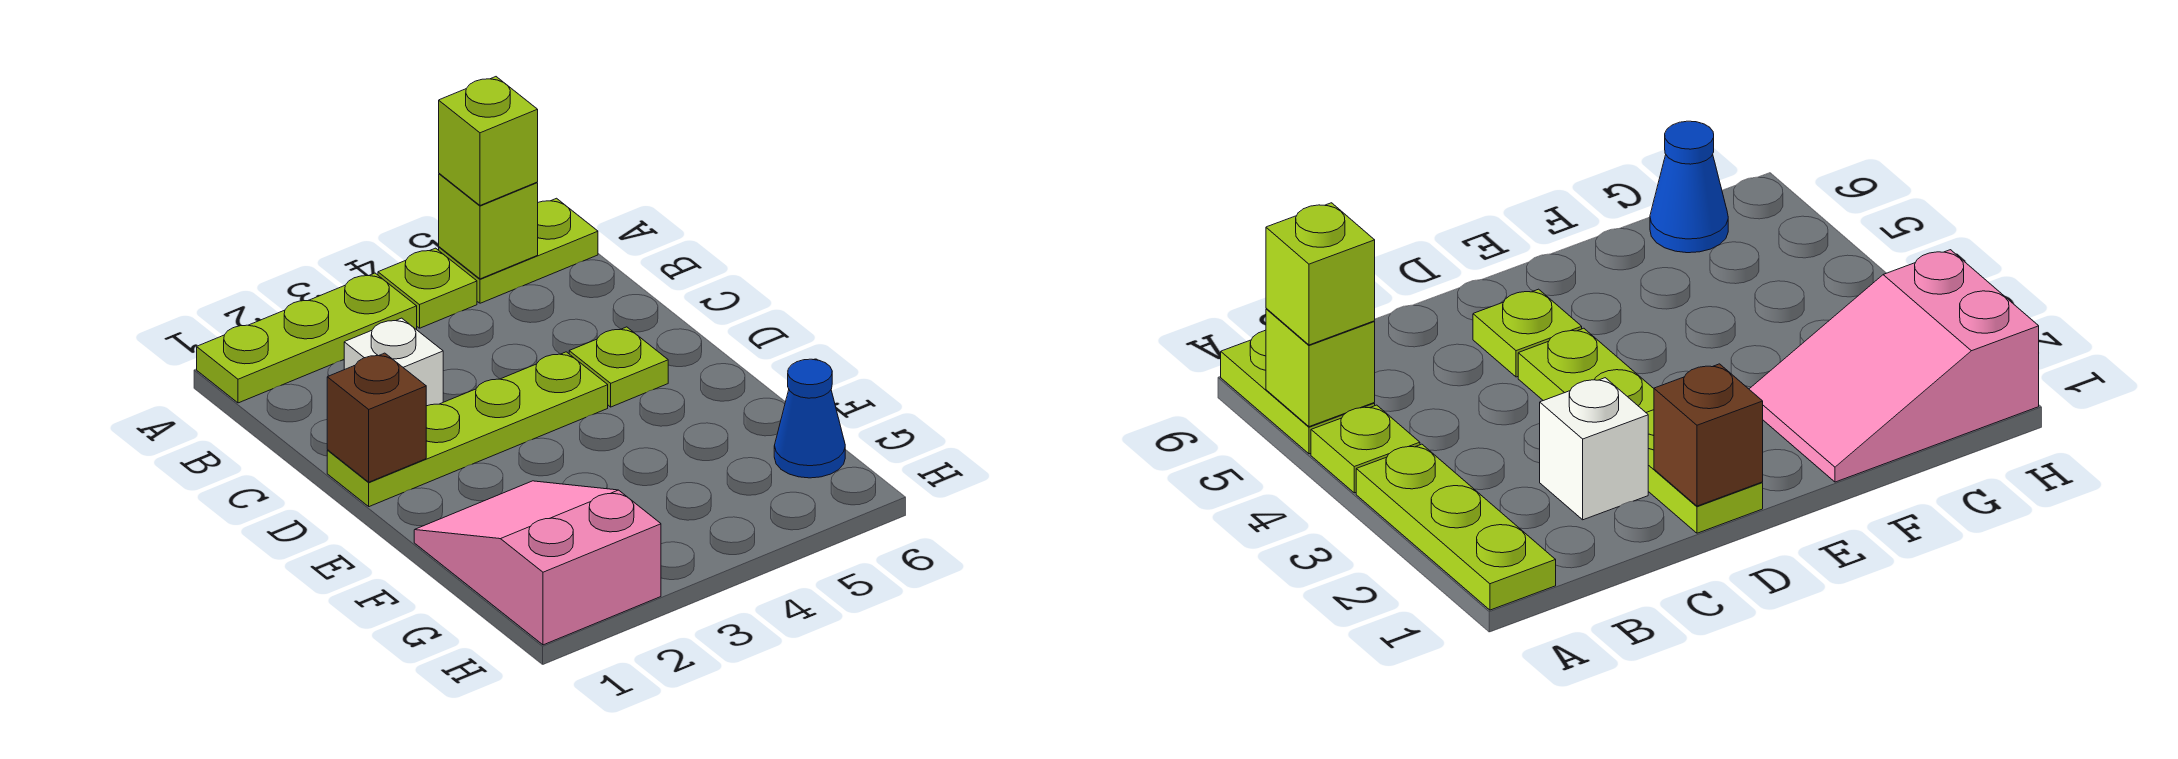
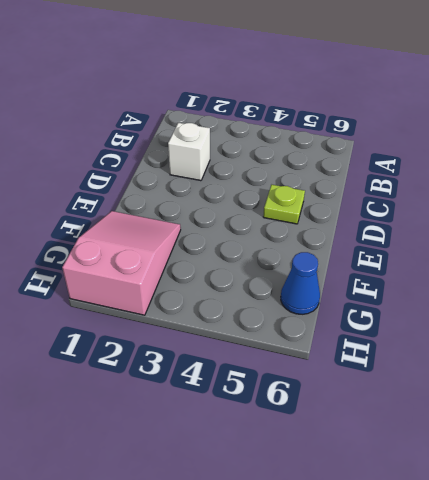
none -> lime 1x3 plate [197,273,417,403]
none -> lime 1x1 plate [378,248,477,328]

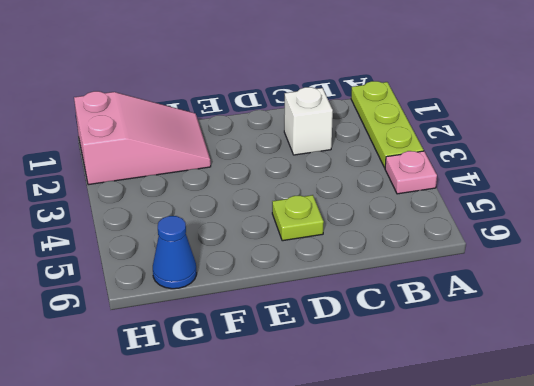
pink 1x1 plate [385,151,437,194] -> lime 1x1 plate [378,248,477,328]
none -> lime 1x2 plate [439,198,598,303]
none -> lime 1x4 plate [327,352,608,507]

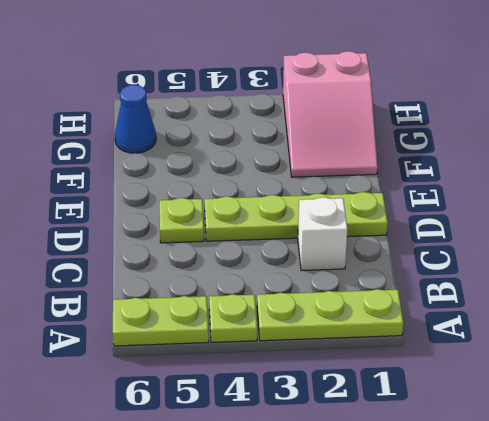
none -> lime 1x1 brick [439,174,538,279]
none -> brown 1x1 brick [327,353,426,482]

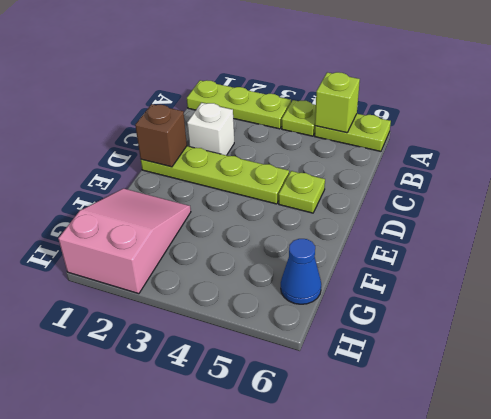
none -> lime 1x1 brick [439,77,538,205]

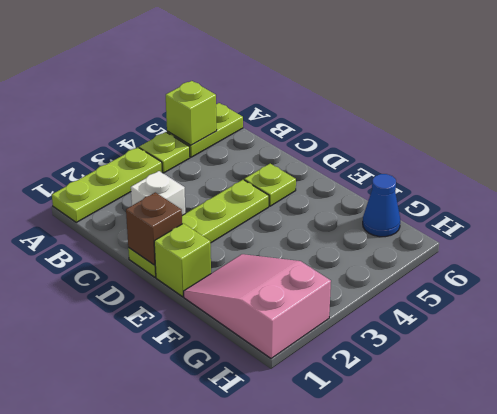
lime 1x1 brick [154,223,211,297] -> lime 1x1 brick moved to [439,77,538,205]

